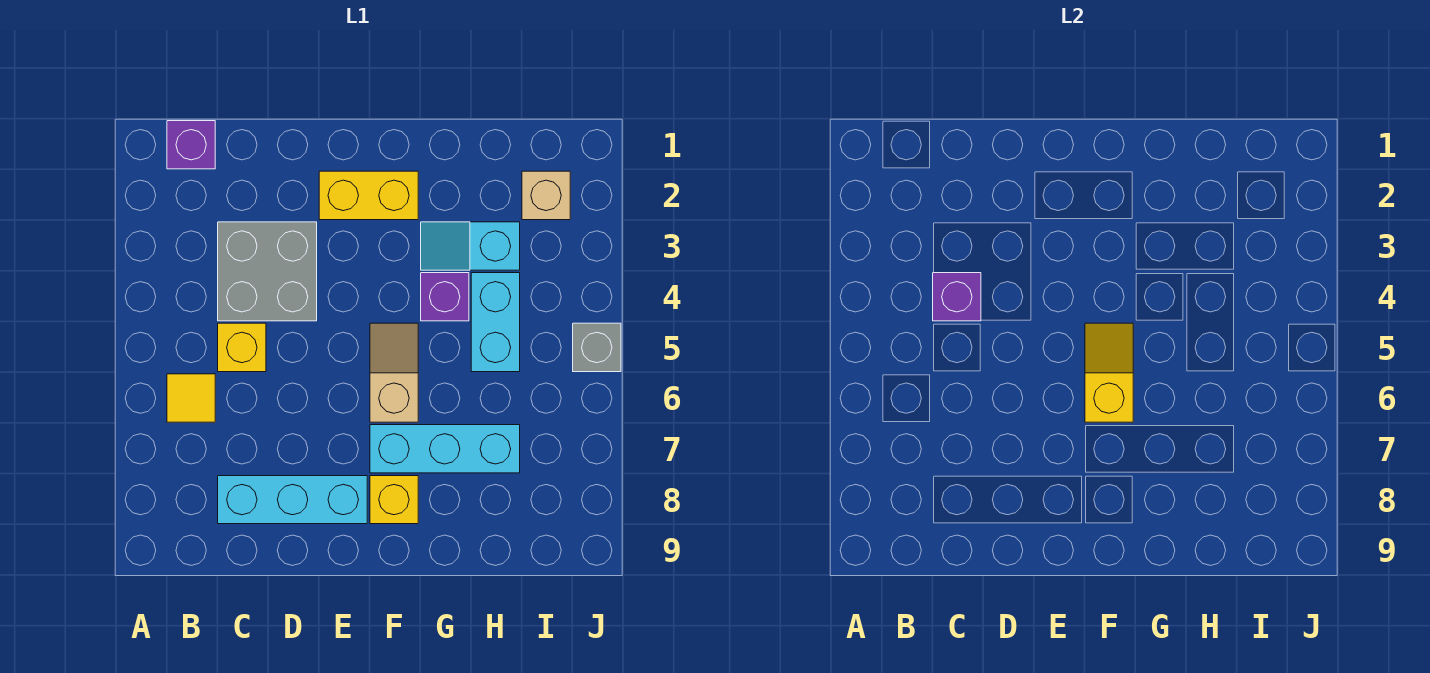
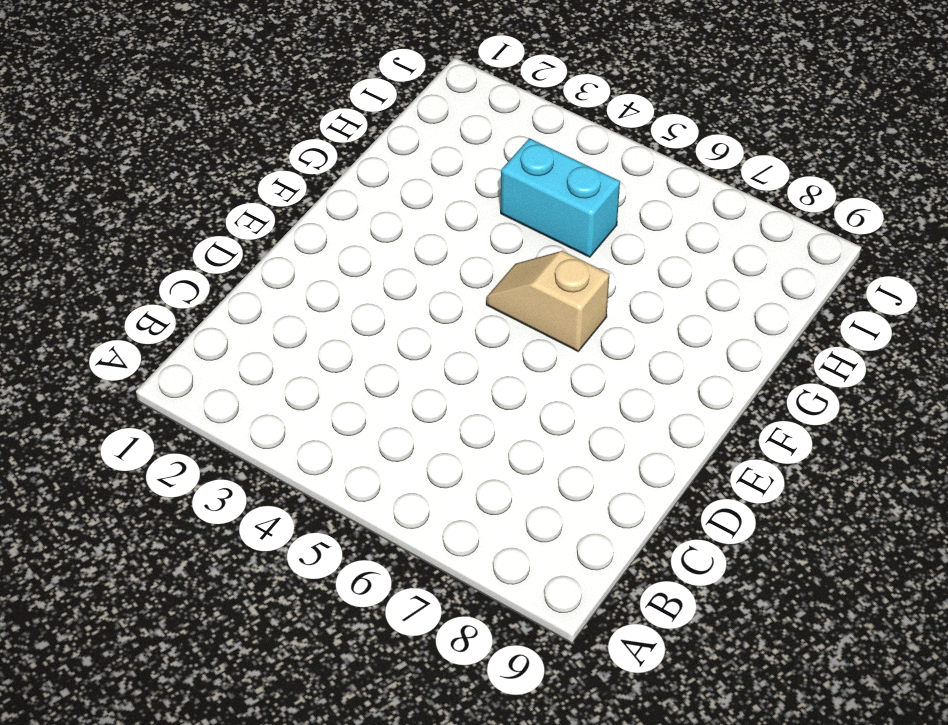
none -> purple 1x1 brick [167,121,215,169]
none -> yellow 1x1 tile [167,374,215,422]
none -> grey 2x2 brick [218,222,317,321]

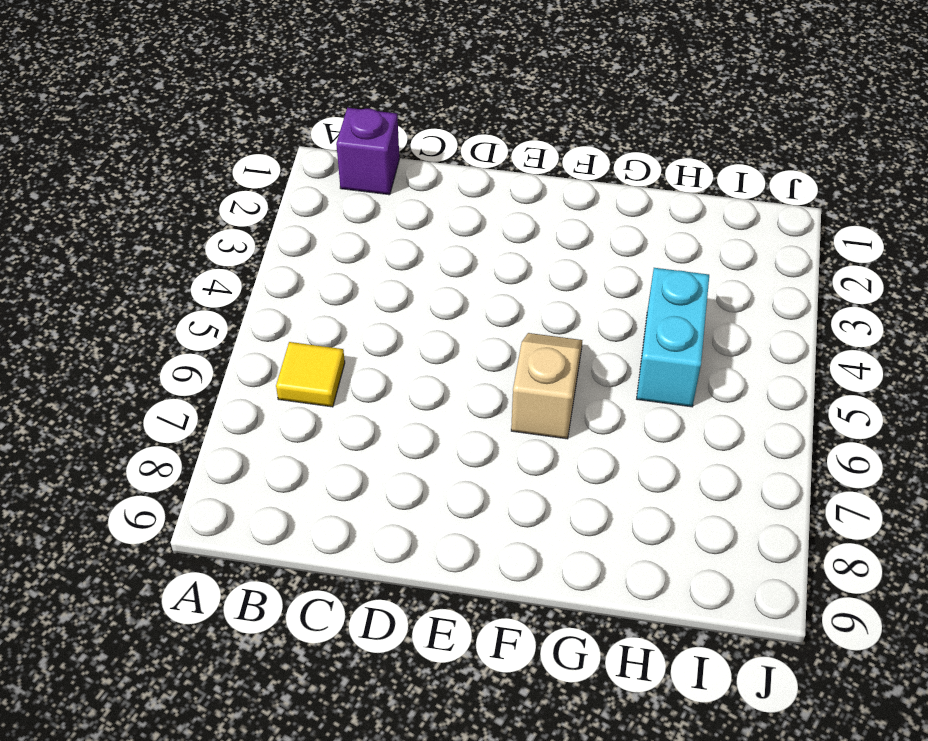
none -> grey 2x2 brick [218,222,317,321]
none -> yellow 1x1 brick [218,323,266,372]
none -> cyan 1x3 brick [218,476,367,524]

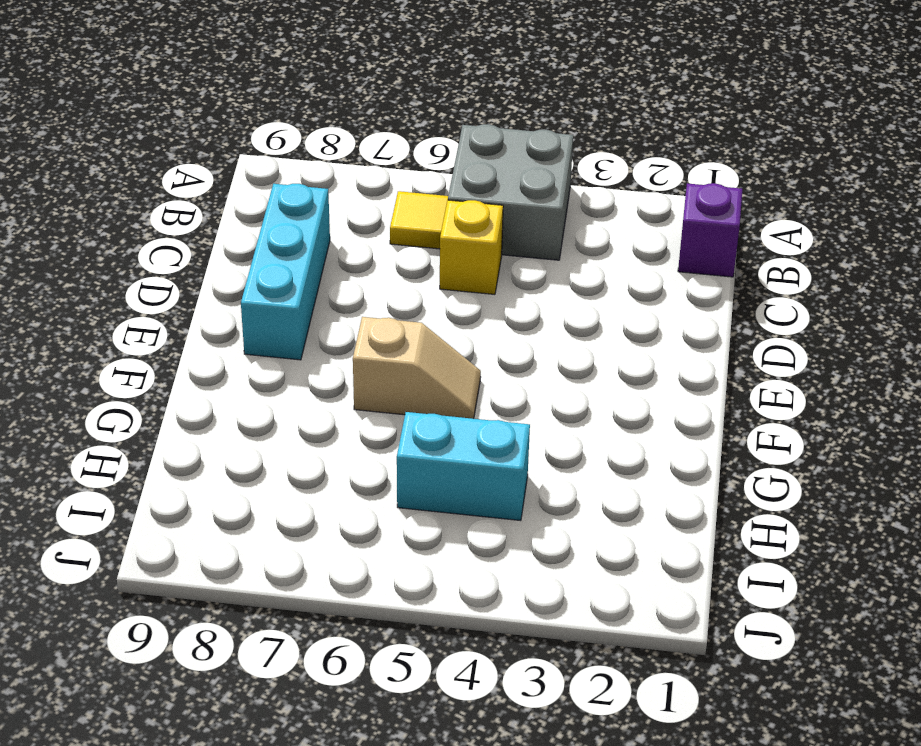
grey 2x2 brick [448,124,573,260] -> grey 2x2 brick moved to [218,222,317,321]
none -> yellow 1x2 brick [319,171,418,220]
none -> cyan 1x3 brick [370,425,520,473]
none -> yellow 1x1 brick [370,476,418,524]

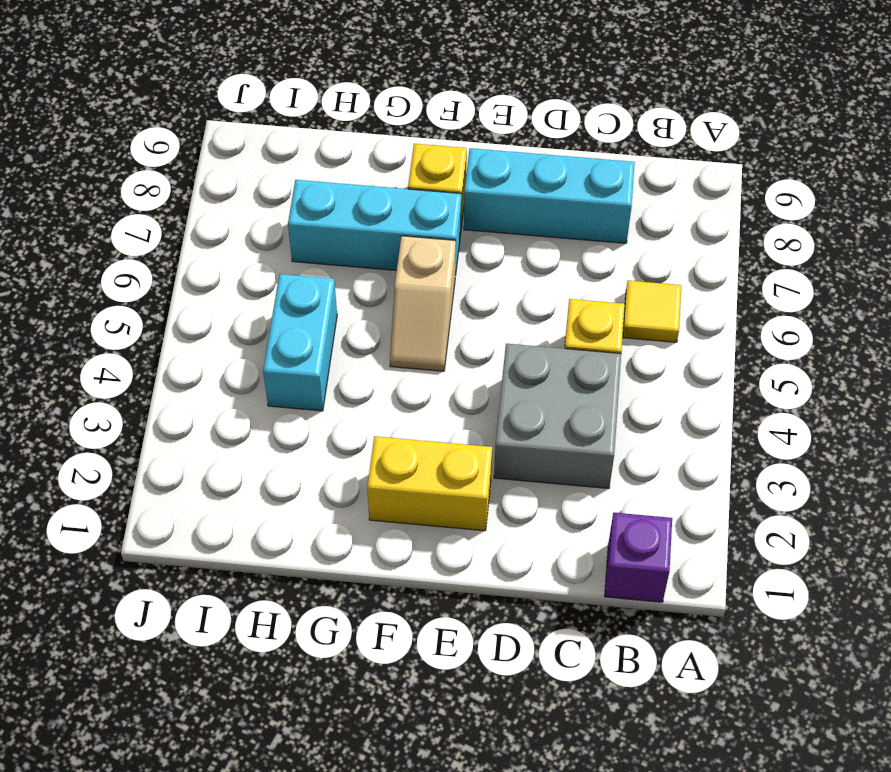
none -> cyan 1x2 slope [421,222,520,270]
none -> purple 1x1 brick [421,273,469,321]
none -> tan 1x1 brick [522,171,570,220]

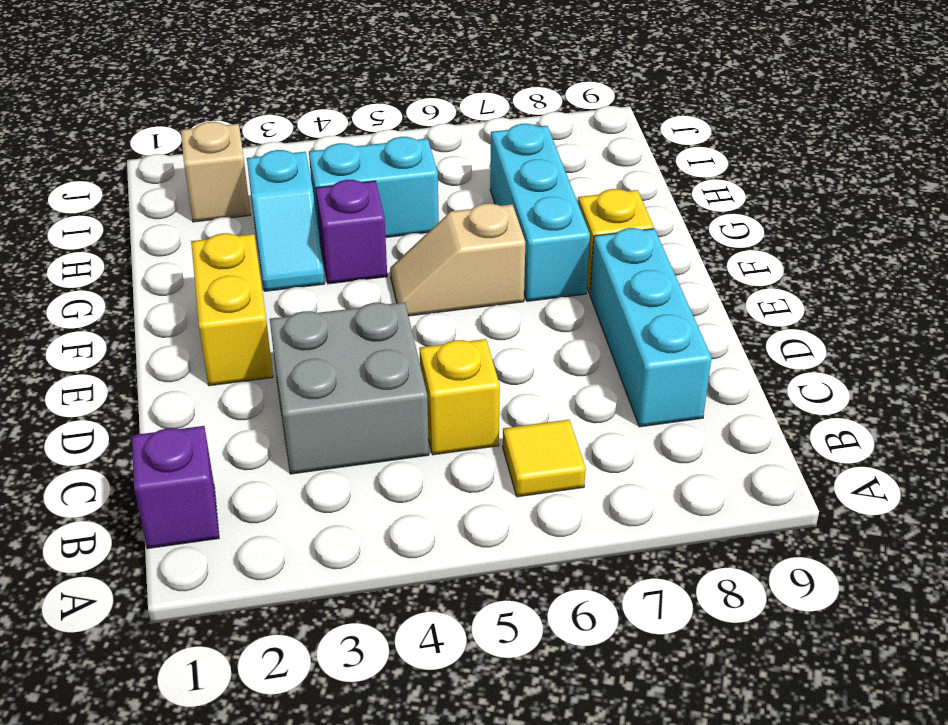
none -> grey 1x1 brick [573,323,621,372]
none -> purple 1x1 brick [933,273,981,321]
none -> yellow 1x2 slope [1085,323,1133,422]

